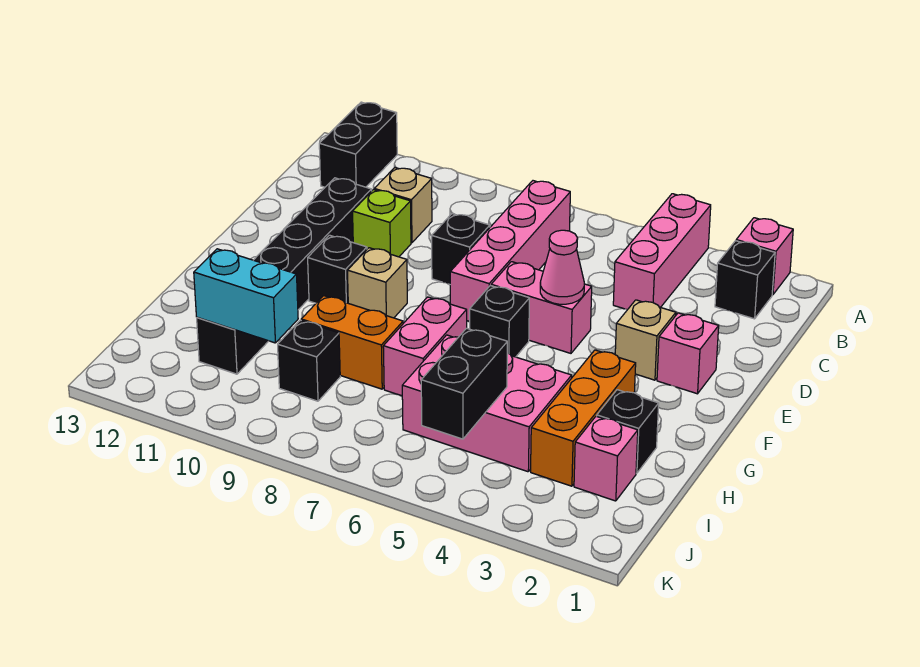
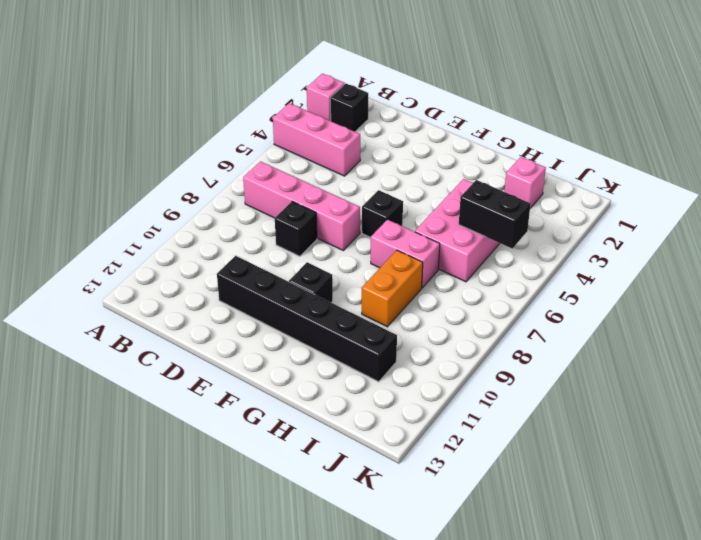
none -> black 1x2 brick [319,102,397,187]
none -> tan 1x1 brick [374,168,432,243]
none -> lime 1x1 brick [353,190,411,257]

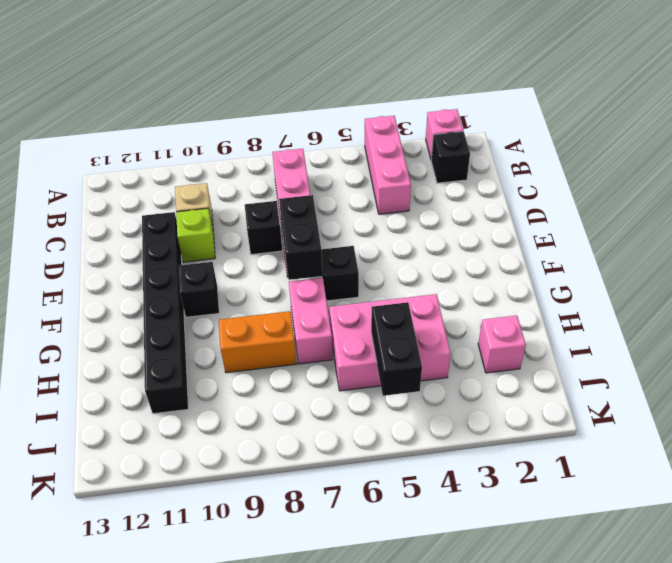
black 1x2 brick [279,195,323,280] -> black 1x2 brick moved to [319,102,397,187]
none -> pink 1x1 brick [657,313,719,394]
none -> tan 1x1 brick [615,300,676,380]
none -> pink 1x2 brick [491,262,592,353]

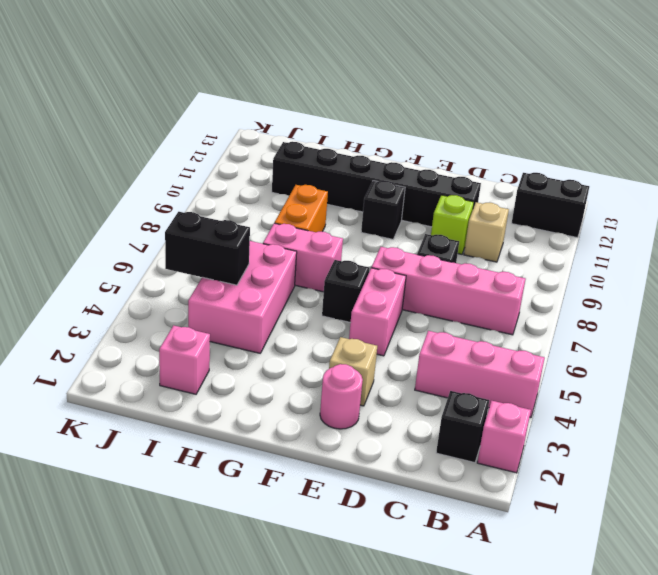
pink 1x1 round brick [320,364,363,429] -> pink 1x1 brick [657,313,719,394]
none -> tan 1x1 brick [347,248,407,318]
none -> orange 1x3 brick [531,350,636,486]
none -> black 1x1 brick [597,390,659,473]

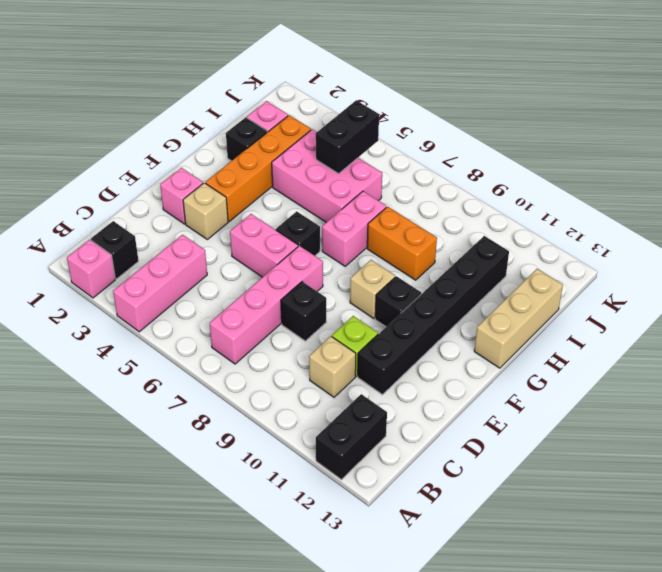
orange 1x4 brick [205,115,311,222] -> orange 1x3 brick [531,350,636,486]
tan 1x3 brick [474,269,563,368] -> none
none -> black 1x1 brick [278,320,340,401]
none -> pink 1x1 cone [540,230,584,304]
none -> cyan 1x2 brick [194,249,298,343]

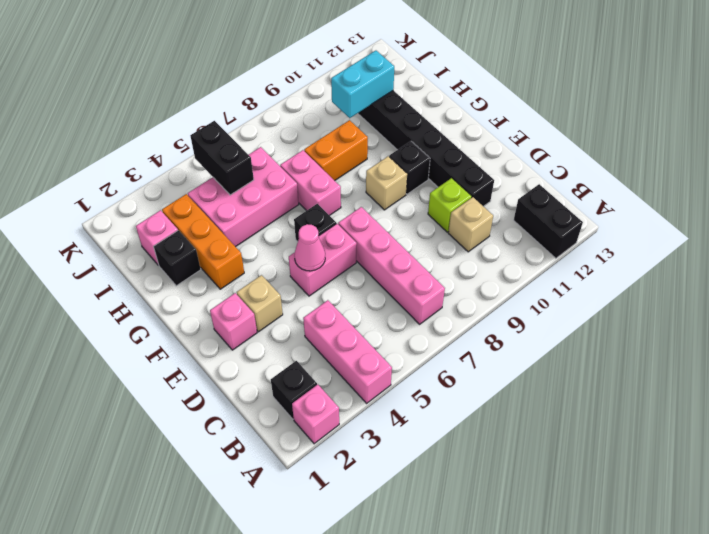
none -> black 1x1 brick [432,214,490,285]
none -> black 1x1 brick [278,320,340,401]

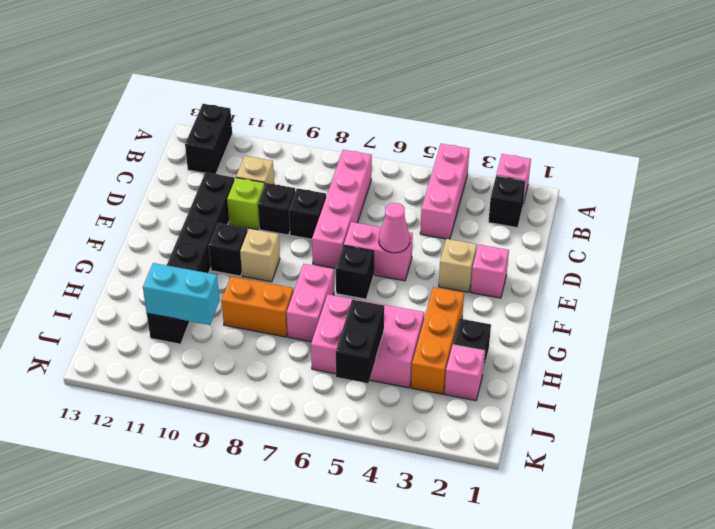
black 1x1 brick [258,183,295,235] -> black 1x1 brick moved to [278,320,340,401]

